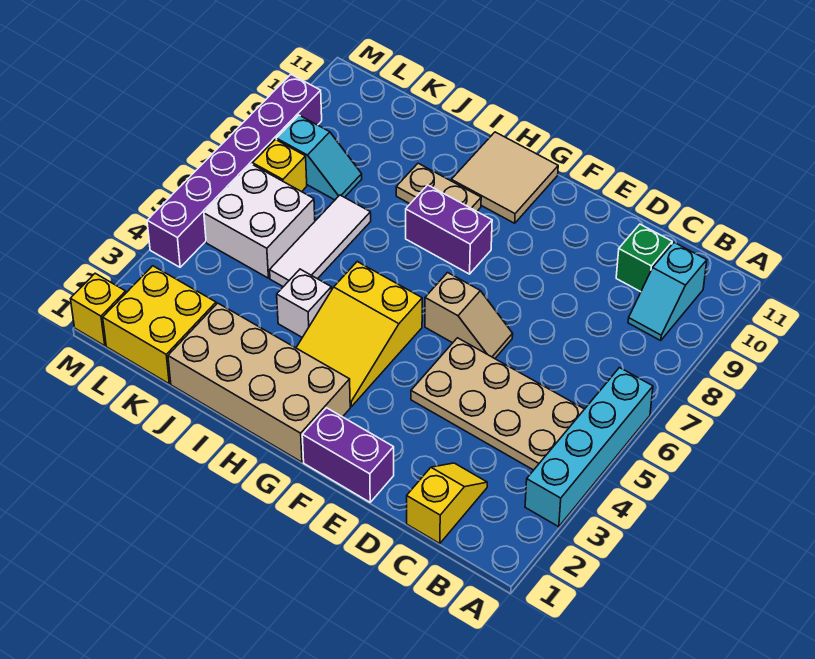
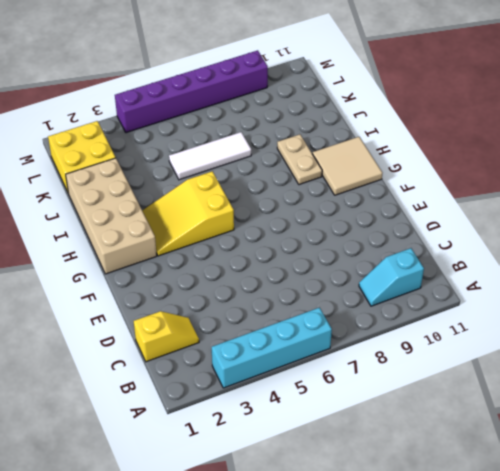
none -> tan 2x4 plate [411,338,584,470]
none -> green 1x1 brick [616,224,672,292]
none -> purple 1x2 brick [302,408,394,502]

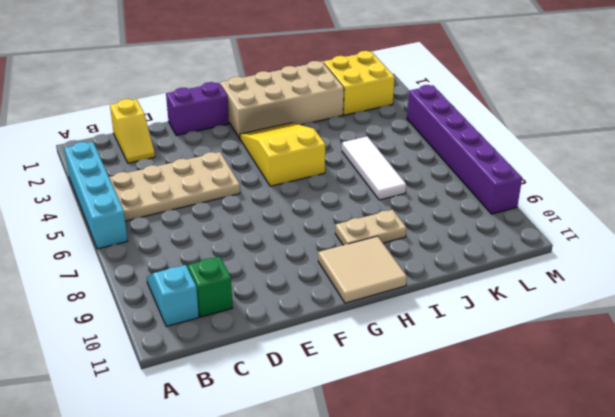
none -> tan 1x2 slope [425,273,513,359]
none -> purple 1x2 brick [406,185,492,274]
none -> white 1x1 brick [277,269,332,337]

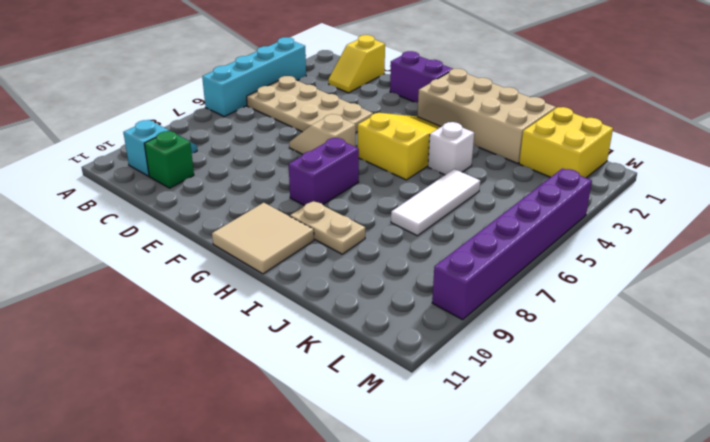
purple 1x2 brick [289,138,359,206] -> purple 1x2 brick turned to [406,185,492,274]
none -> white 2x2 brick [204,164,315,278]
none -> cyan 1x2 slope [276,115,362,200]
none -> yellow 1x1 brick [253,139,307,192]

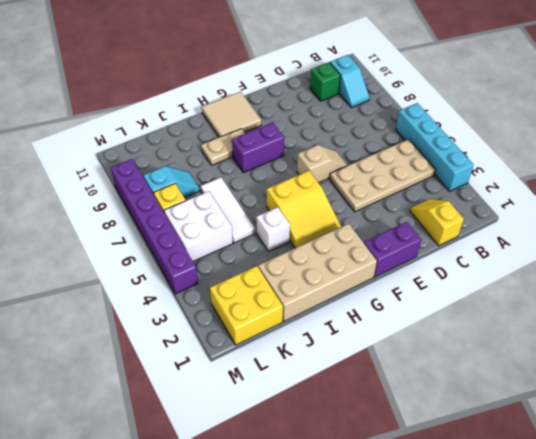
none -> yellow 1x1 brick [71,273,126,346]

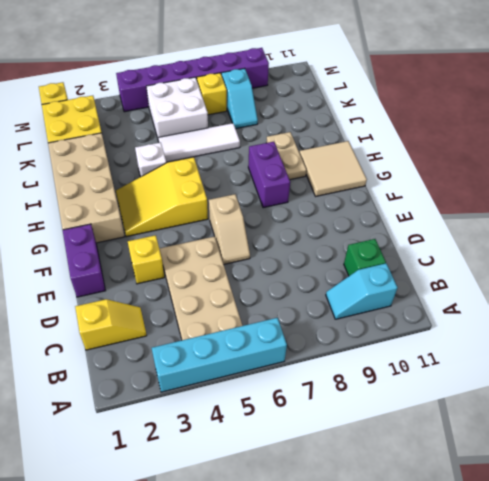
yellow 1x1 brick [128,235,164,284] -> none

